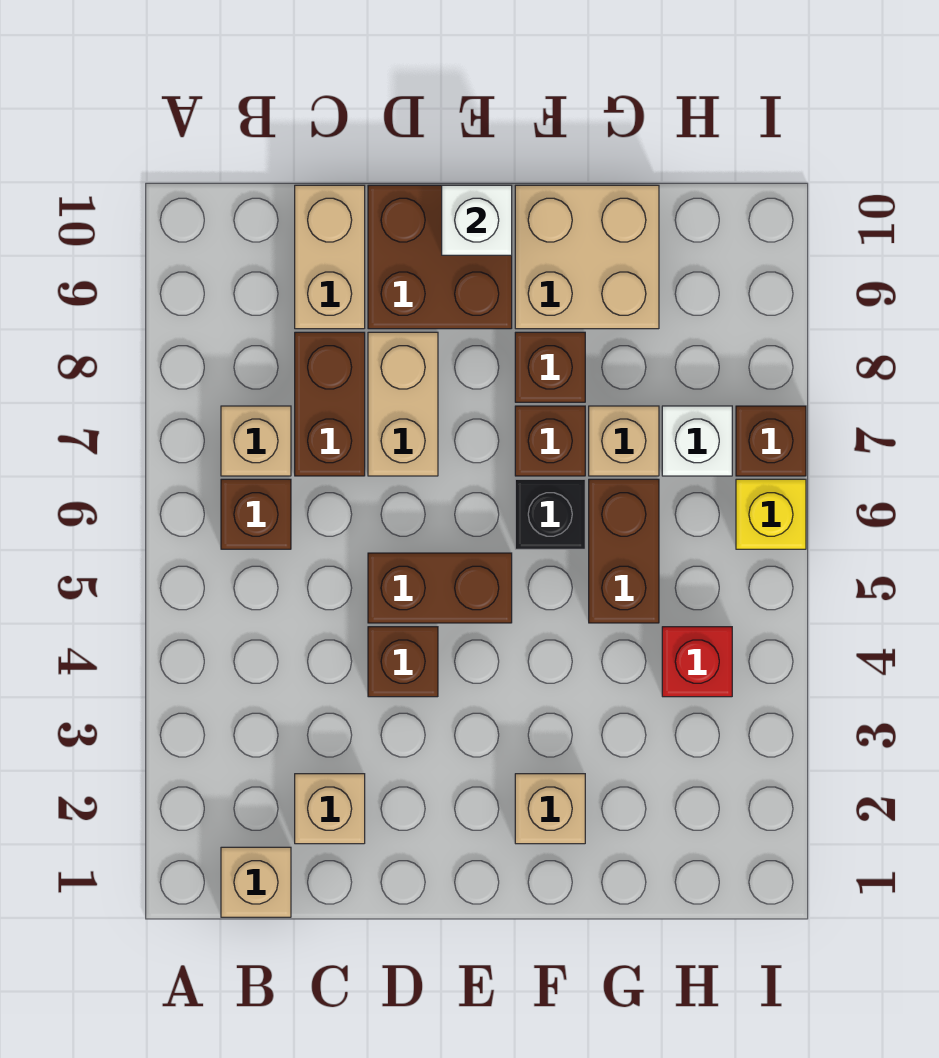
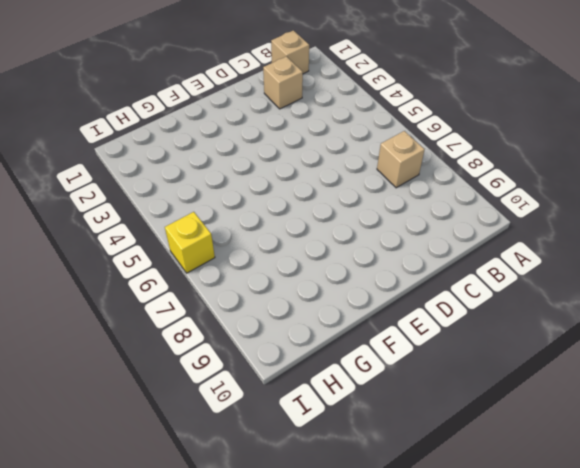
none -> brown 1x1 brick [221,479,291,549]
none -> brown 1x2 brick [295,332,365,476]
none -> tan 1x2 brick [295,185,365,329]

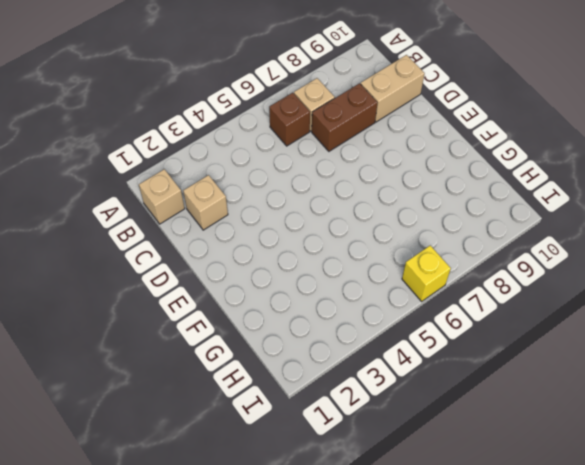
none -> brown 1x1 brick [368,627,438,697]
none -> brown 1x2 brick [368,553,512,623]
none -> tan 1x2 brick [368,332,438,476]

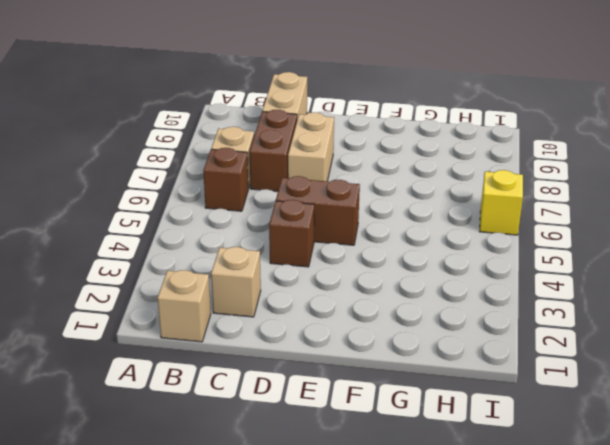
none -> brown 2x2 brick [368,185,512,329]
none -> tan 1x1 brick [515,774,585,844]
none -> black 1x1 brick [515,479,585,549]

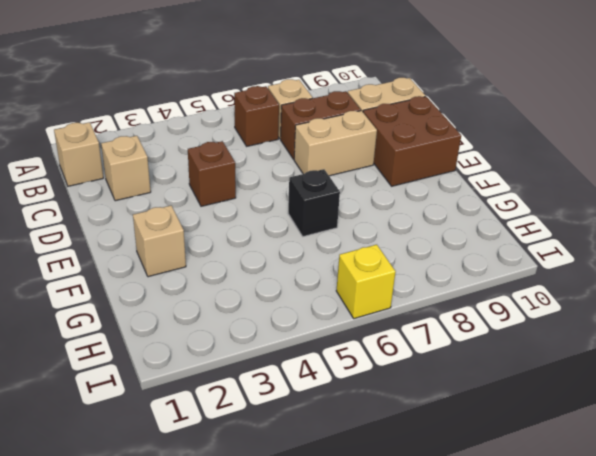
none -> brown 1x2 brick [368,553,512,623]
none -> brown 1x1 brick [515,406,585,476]
none -> brown 1x1 brick [515,332,585,402]

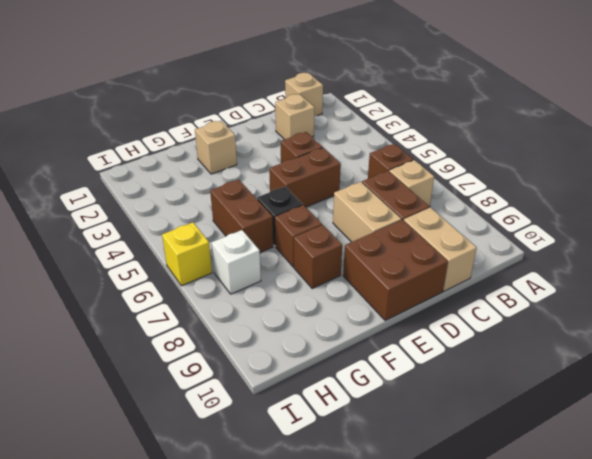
none -> tan 2x2 brick [515,185,659,329]
none -> tan 1x1 brick [589,406,659,476]
none -> red 1x1 brick [662,627,732,697]

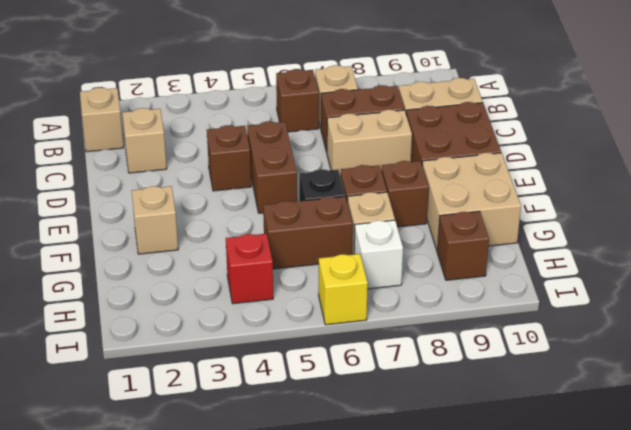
brown 1x1 brick [437,211,489,280] -> brown 1x1 brick moved to [736,406,806,476]
none -> white 1x1 brick [442,185,512,255]

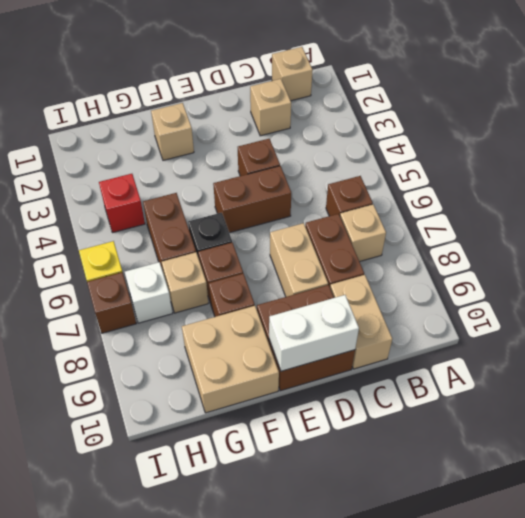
white 1x2 brick [269,295,359,371] -> white 1x1 brick [442,185,512,255]

